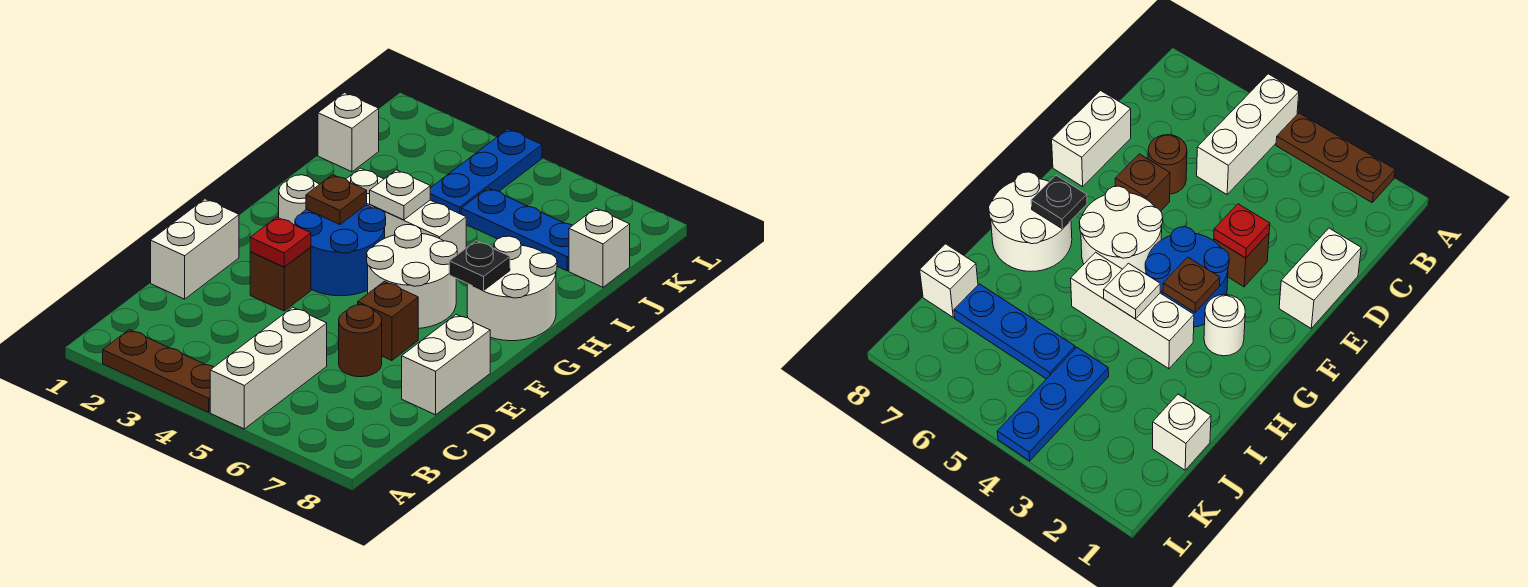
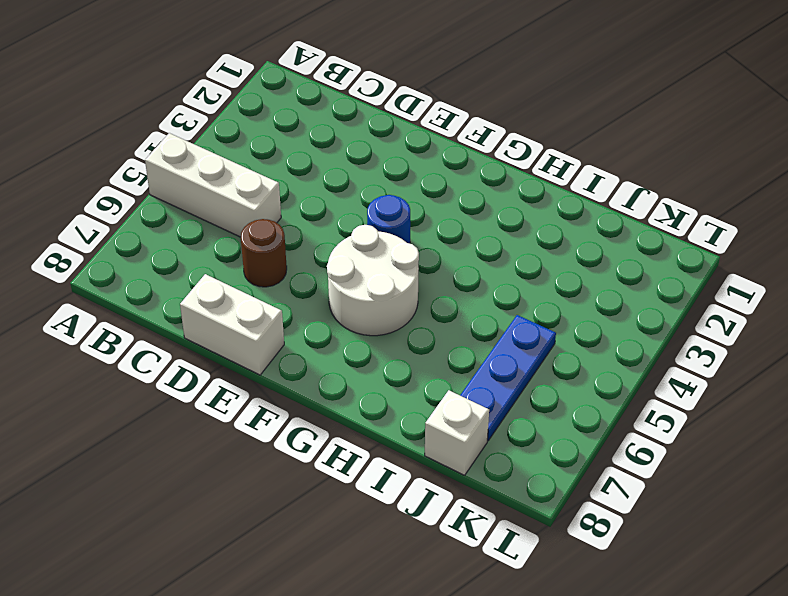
blue 1x1 round brick [367,195,410,244] -> blue 2x2 round brick [295,205,386,296]
none -> brown 1x3 plate [103,330,213,412]
none -> white 1x2 brick [151,199,239,299]
none -> brown 1x1 brick [250,247,311,311]

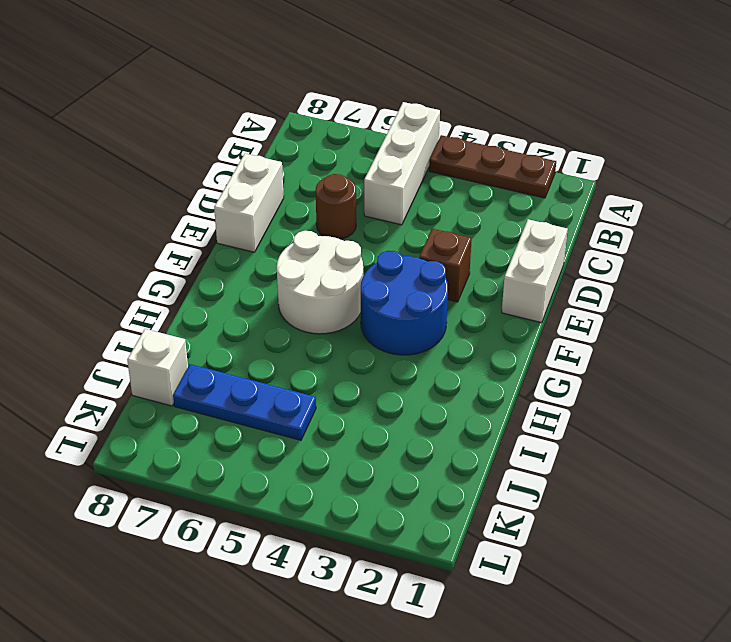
none -> brown 1x1 brick [358,281,418,361]
none -> white 1x1 round brick [279,175,319,225]
none -> white 2x2 round brick [467,236,557,341]

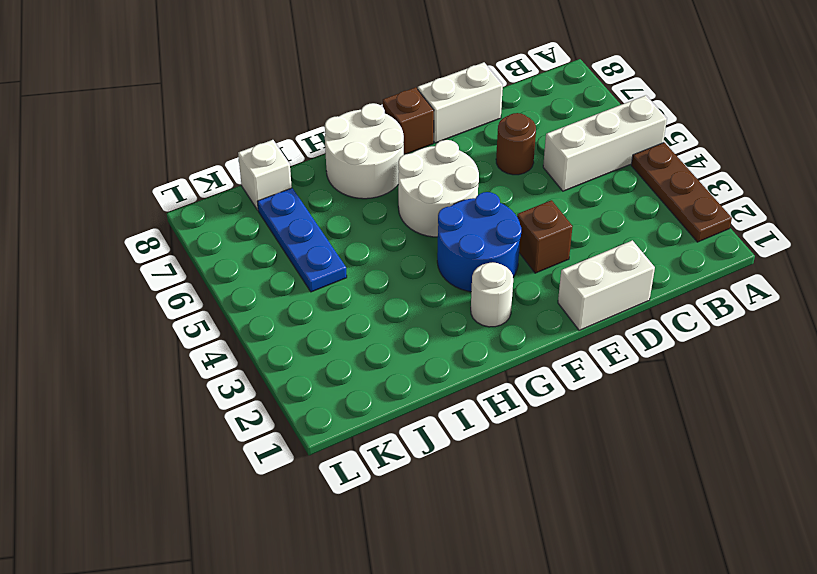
brown 1x1 brick [383,87,434,155] -> brown 1x1 brick moved to [358,281,418,361]
none -> white 1x3 brick [346,168,466,255]
none -> white 1x1 brick [318,93,379,172]
none -> blue 1x3 plate [430,129,542,214]

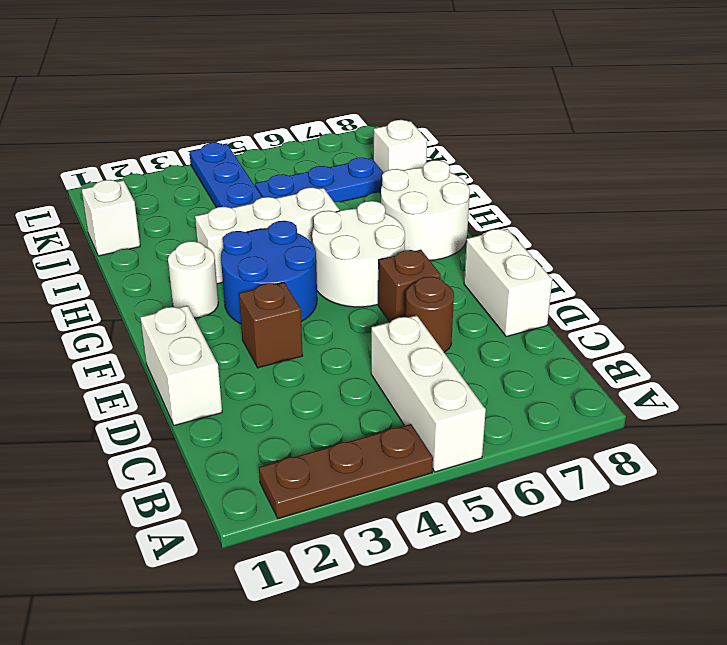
none -> red 1x1 plate [250,217,311,267]
none -> brown 1x1 plate [306,175,367,224]
none -> black 1x1 plate [449,241,510,291]

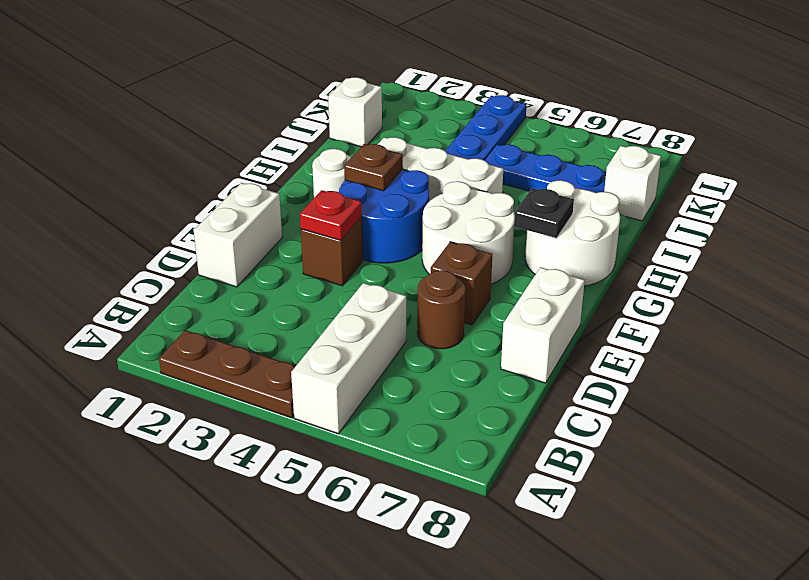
none -> white 1x1 plate [370,170,430,220]

